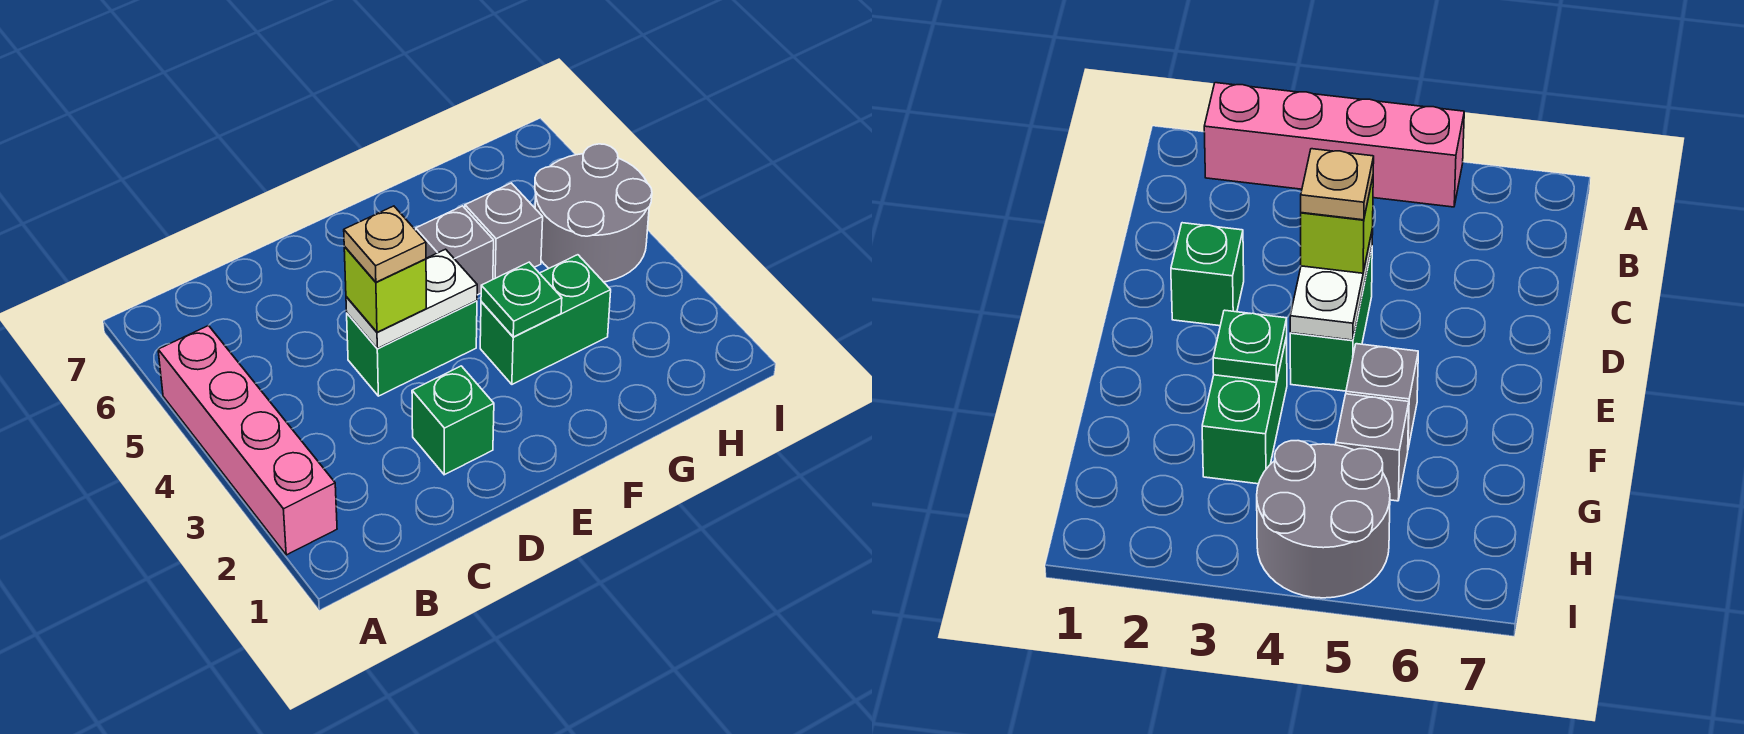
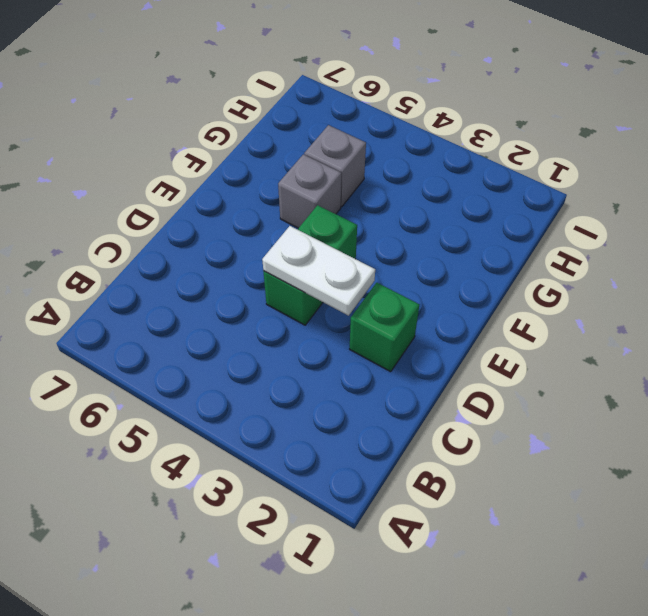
white 1x2 plate [262,226,375,316] -> white 1x2 plate turned to [346,249,477,349]
none -> pink 1x4 brick [158,326,337,555]
none -> green 1x2 brick [480,255,611,384]

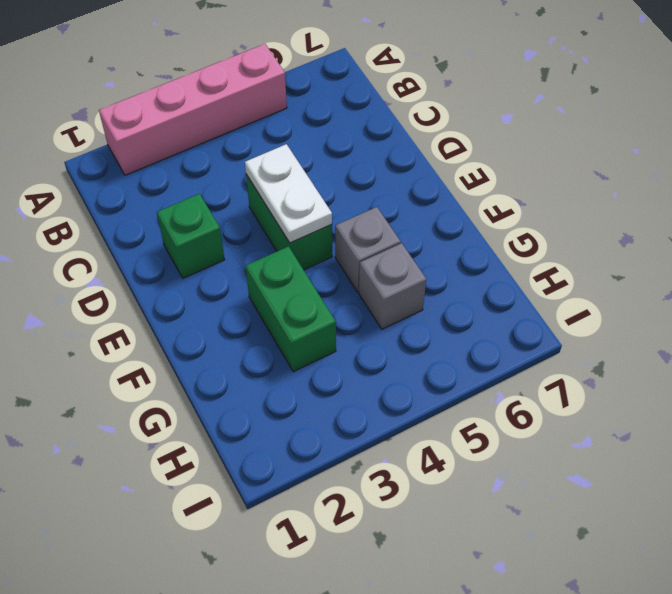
none -> grey 2x2 round brick [535,144,652,282]
none -> green 1x1 plate [481,262,562,337]

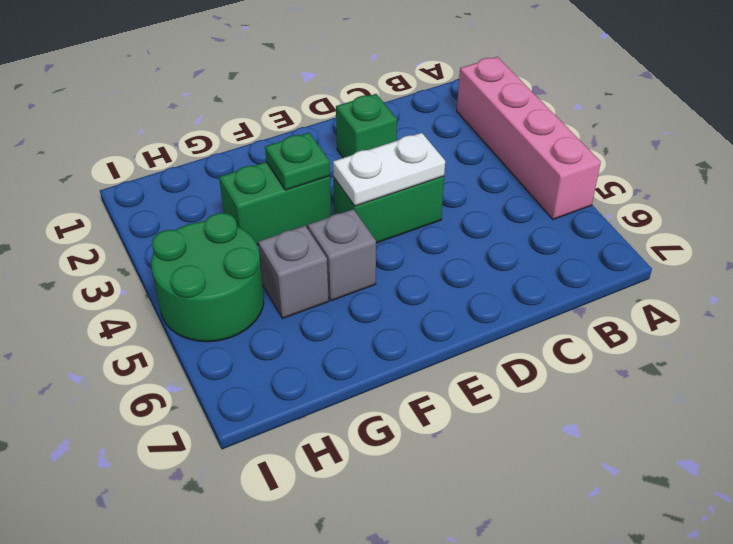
green 2x2 round brick [151,213,264,342] -> grey 2x2 round brick [535,144,652,282]
none -> lime 1x1 brick [344,247,426,332]
none -> tan 1x1 plate [344,206,426,282]

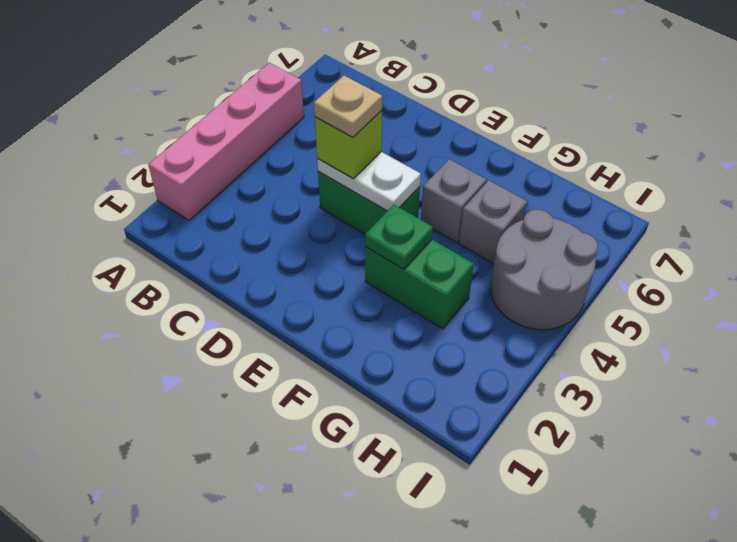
none -> green 1x1 brick [412,366,494,475]

